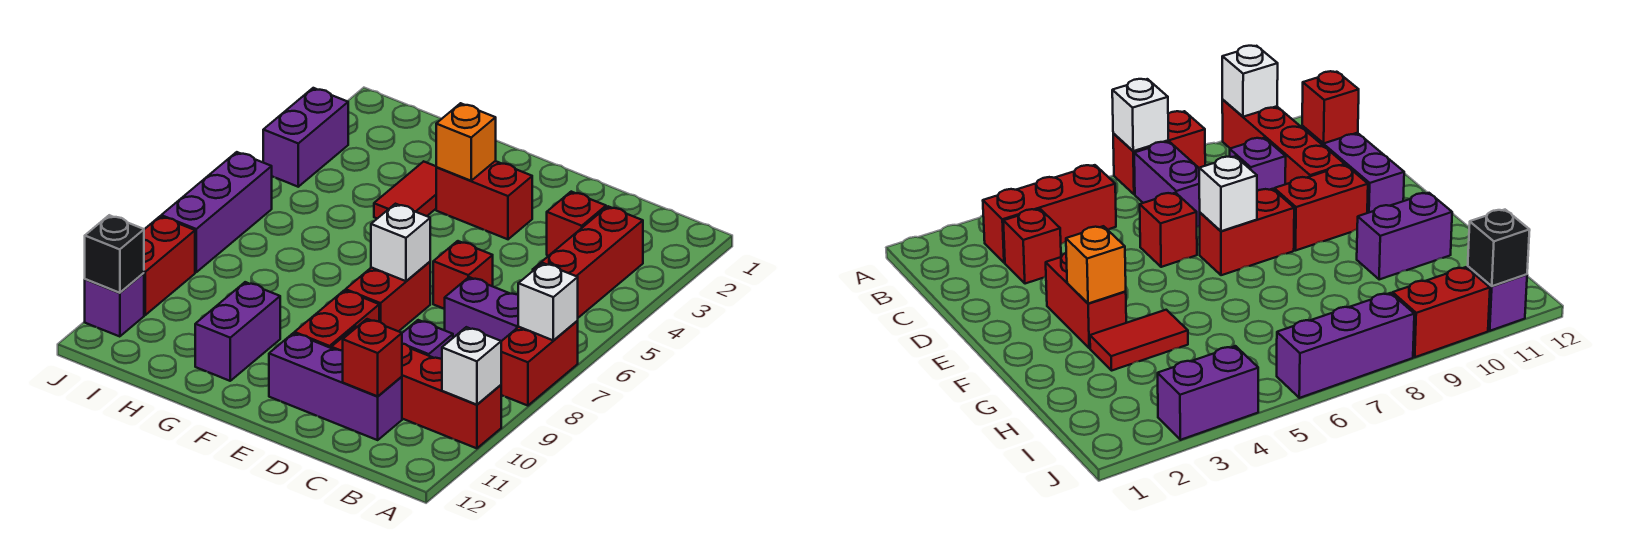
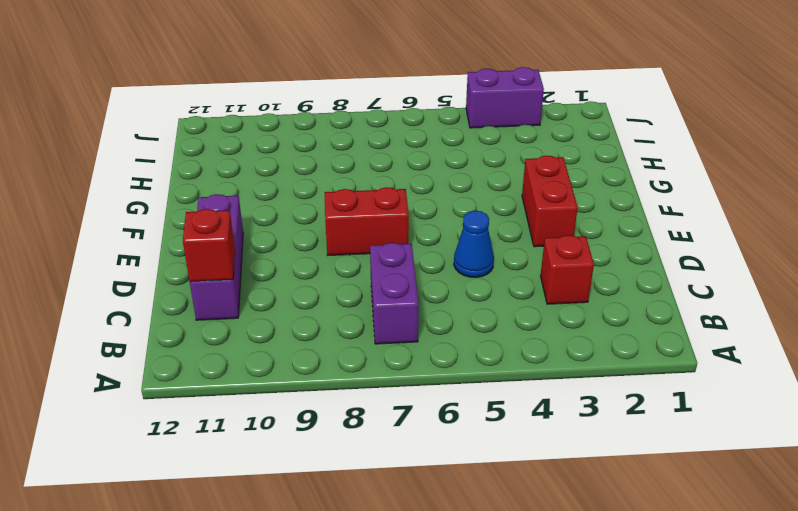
blue 1x1 cone [454,211,494,277] -> none
none -> red 1x2 brick [501,321,578,406]
none -> red 1x4 brick [331,326,502,448]
none -> red 1x3 brick [533,206,643,318]

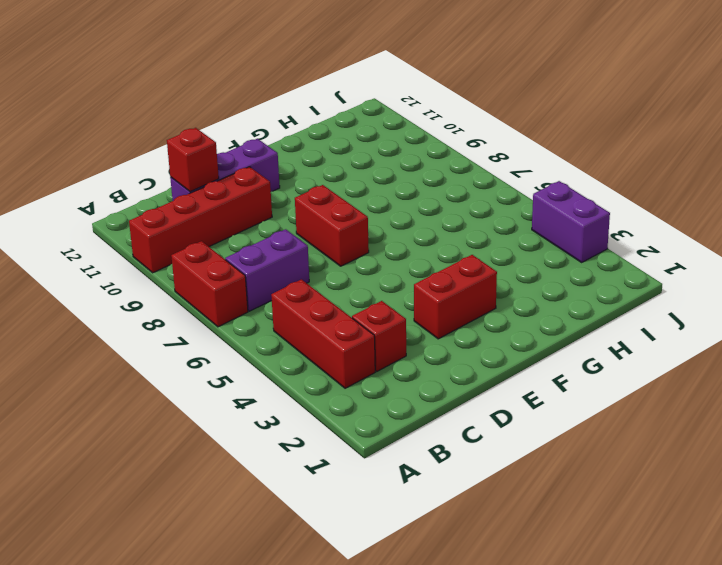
none -> purple 1x1 brick [402,320,453,359]
none -> red 1x1 brick [433,241,493,309]
none -> red 1x2 brick [295,290,379,348]

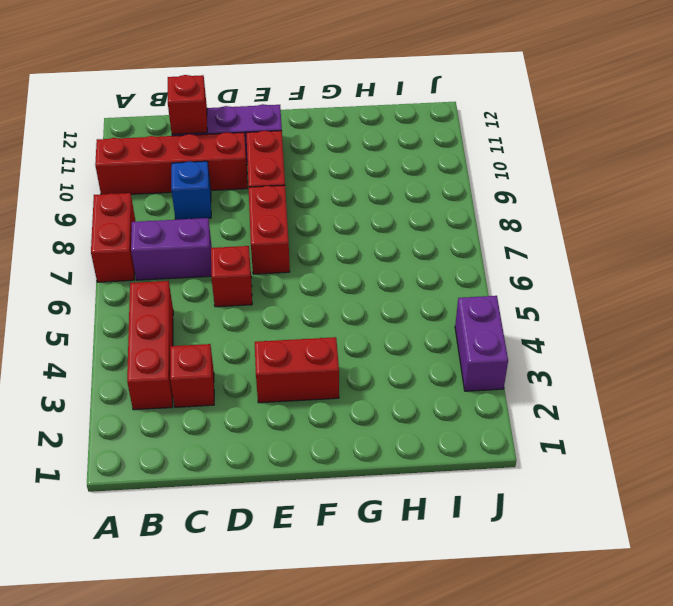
blue 1x1 brick [171,161,211,220] -> purple 1x1 brick [402,320,453,359]
none -> red 1x2 tile [374,161,436,219]
none -> purple 1x2 brick [195,282,280,381]
none -> purple 1x3 brick [161,152,272,272]

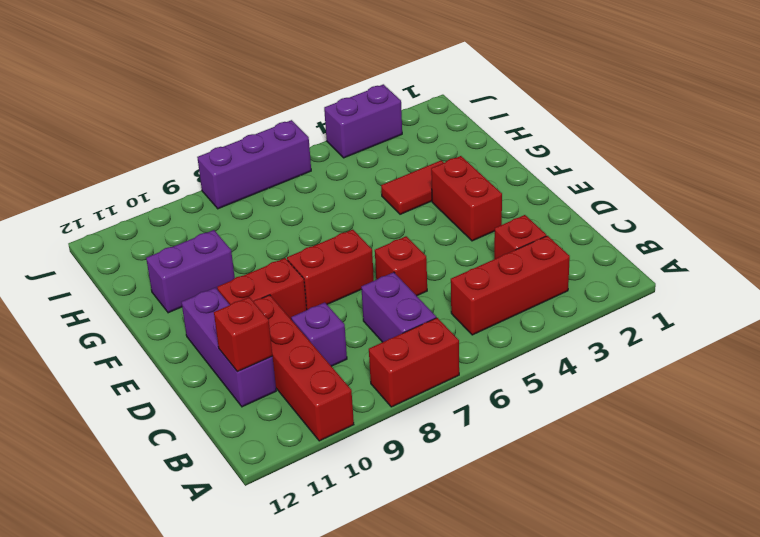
none -> red 1x2 brick [144,216,195,315]
none -> purple 1x1 brick [85,273,144,337]
none -> white 1x1 brick [518,263,578,341]

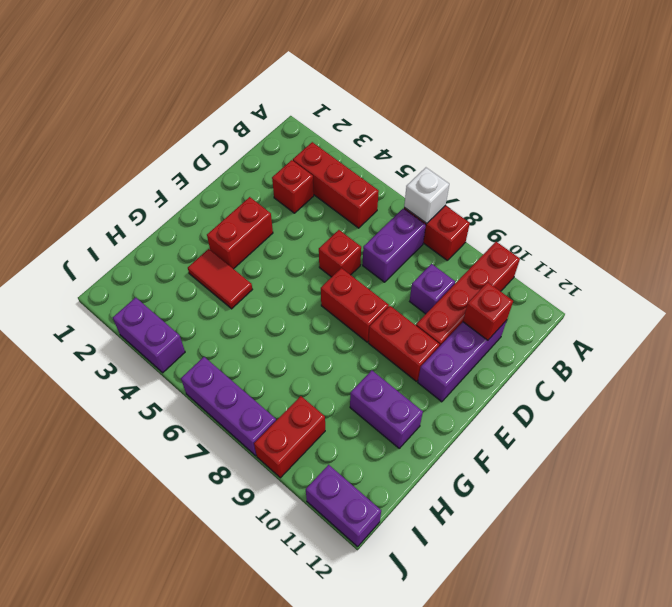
red 1x2 brick [254,396,325,478] -> red 1x2 brick turned to [144,216,195,315]
purple 1x2 brick [306,465,381,547] -> purple 1x1 brick [85,273,144,337]
none -> white 1x1 brick [442,327,501,405]
none -> white 1x1 brick [371,204,430,281]
none -> orange 1x1 brick [436,103,496,181]

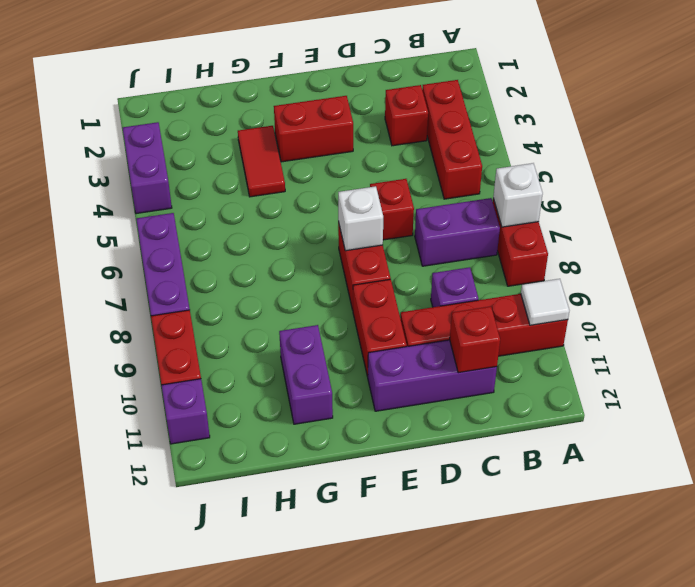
white 1x1 tile [521,279,569,325] -> white 1x1 brick [442,327,501,405]
none -> orange 1x1 brick [436,103,496,181]
none -> black 1x1 brick [85,215,144,293]

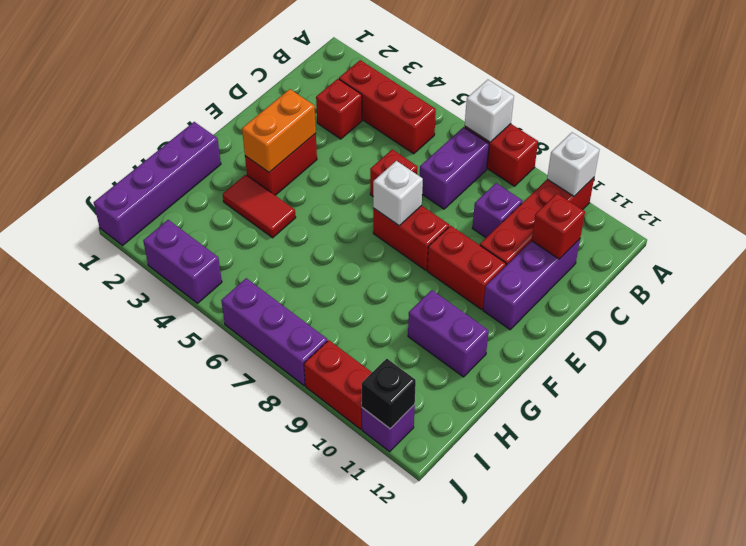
orange 1x2 brick [242,89,316,172] -> orange 1x1 brick [436,103,496,181]
purple 1x4 brick [94,122,221,245] -> none

